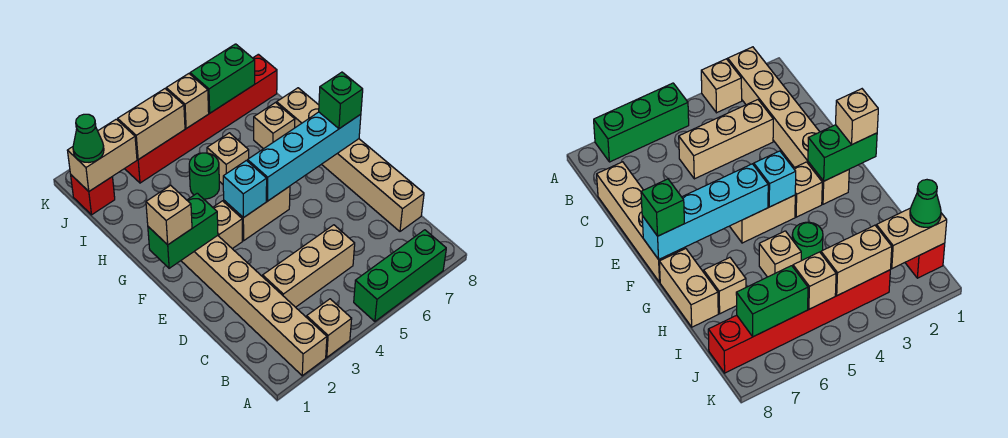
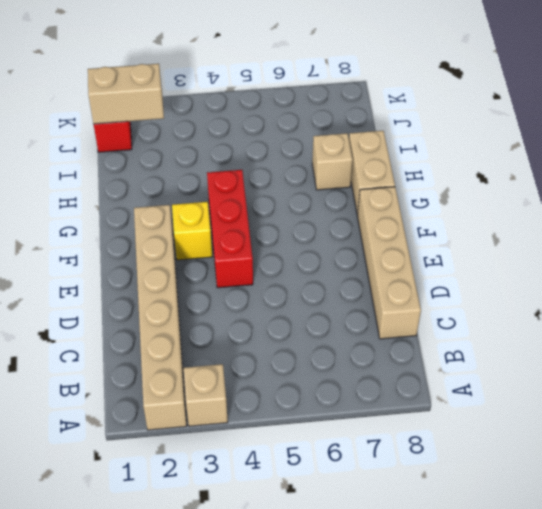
red 1x3 brick [207,170,253,288] -> tan 1x2 brick [224,186,290,241]
yellow 1x1 brick [172,202,212,260] -> tan 1x1 brick [213,201,242,249]
none -> green 1x3 brick [354,230,446,321]
none -> tan 1x3 brick [263,225,355,307]
none -> green 1x1 round brick [189,153,219,199]

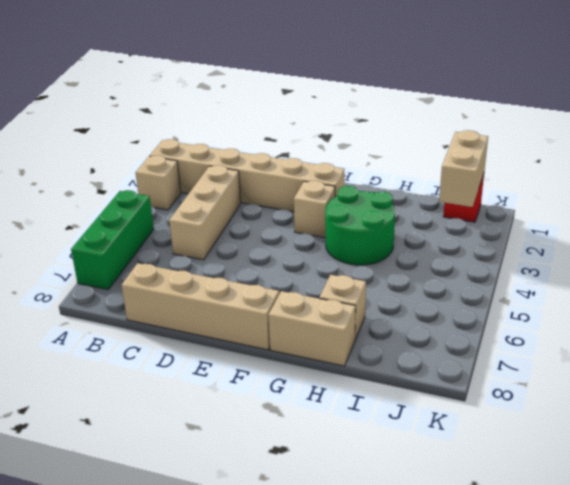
green 2x2 round brick [325,186,395,265] -> green 1x1 round brick [189,153,219,199]
none -> tan 1x2 brick [224,186,290,241]
none -> tan 1x1 brick [207,133,249,184]
none -> red 1x6 brick [125,54,277,183]

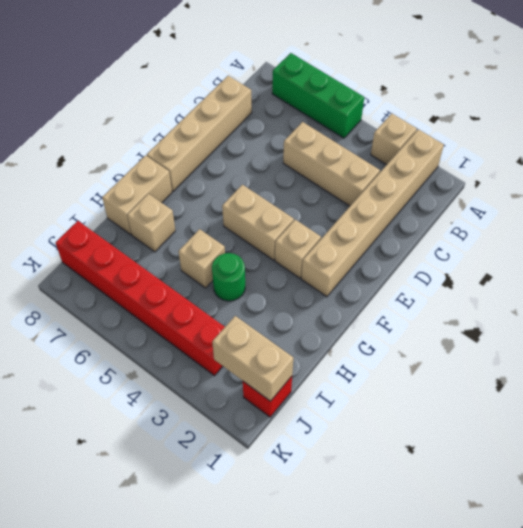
none -> green 1x2 brick [148,193,218,268]
none -> cyan 1x1 brick [223,160,267,218]
none -> cyan 1x4 brick [248,112,361,201]

